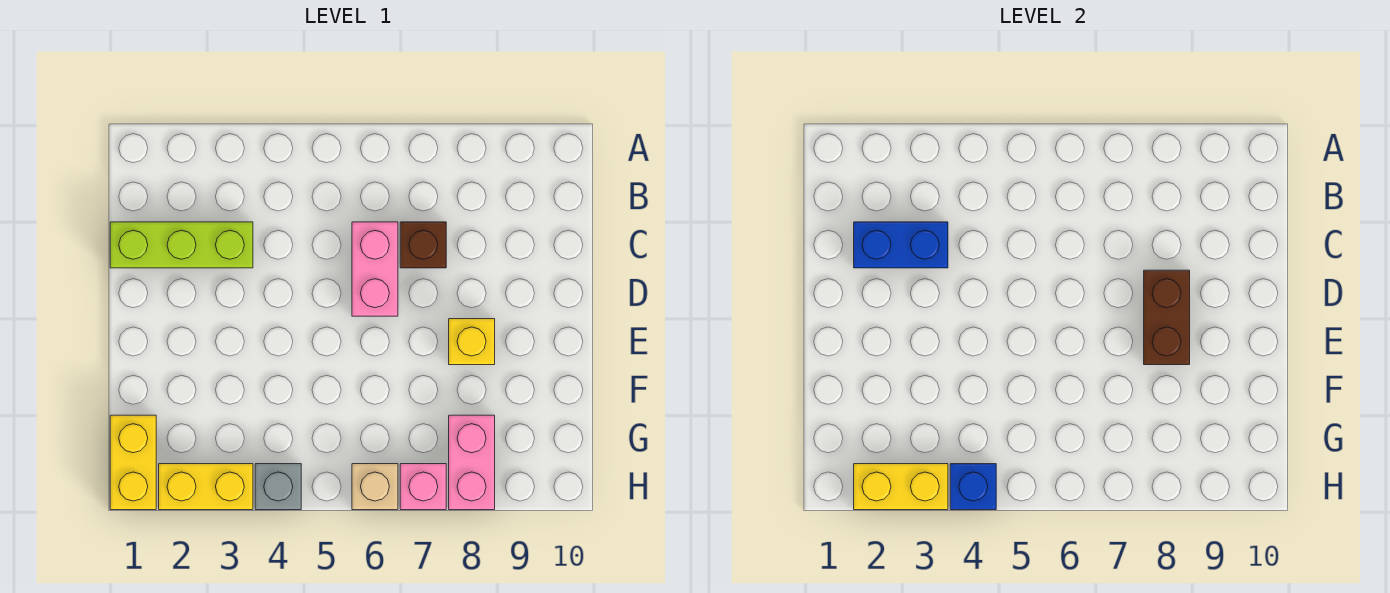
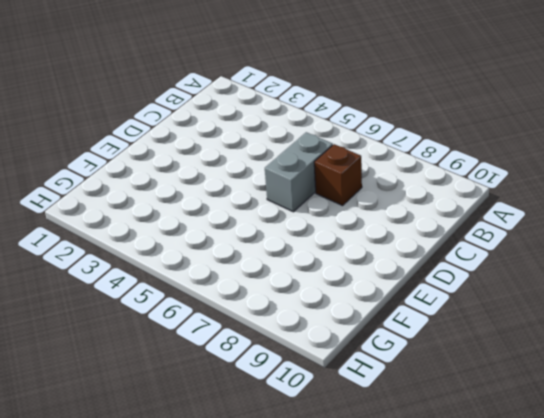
grey 1x2 brick [265,132,333,212] -> pink 1x2 brick [352,222,398,316]
none -> lime 1x3 brick [110,222,253,268]
none -> yellow 1x1 brick [449,319,495,365]
none -> yellow 1x2 brick [110,415,156,510]

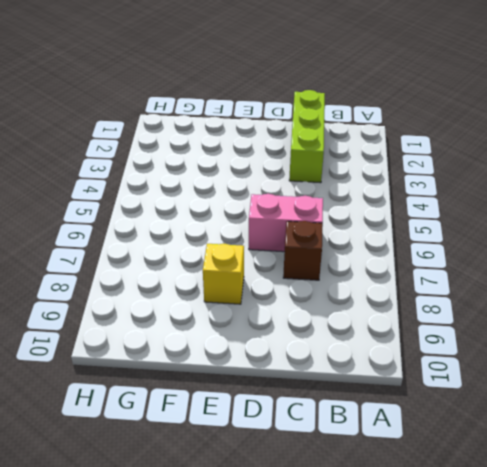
none -> yellow 1x2 brick [110,415,156,510]
none -> pink 1x2 brick [449,415,495,510]
none -> yellow 1x2 brick [159,464,253,510]

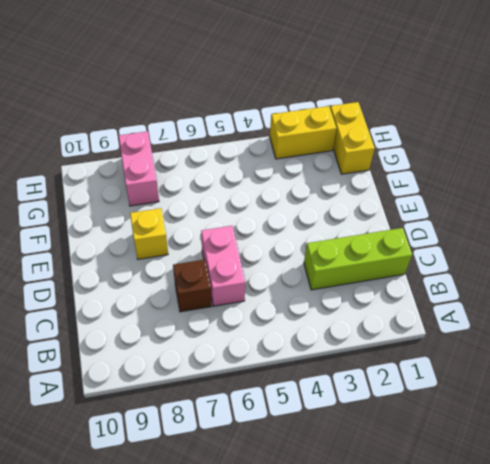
none -> grey 1x1 brick [255,464,301,510]
none -> tan 1x1 brick [352,464,398,510]
none -> pink 1x1 brick [400,464,446,510]

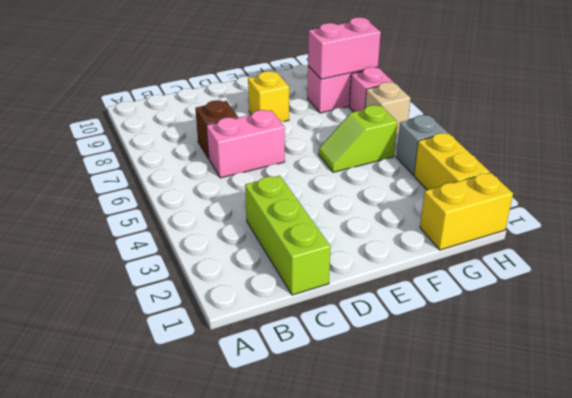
lime 1x2 slope [319,105,397,172] -> none
pink 1x2 brick [308,17,381,79] -> none
none -> blue 1x2 brick [854,222,948,268]
none -> brown 1x2 brick [1144,270,1190,365]
none -> yellow 1x2 brick [854,464,948,510]

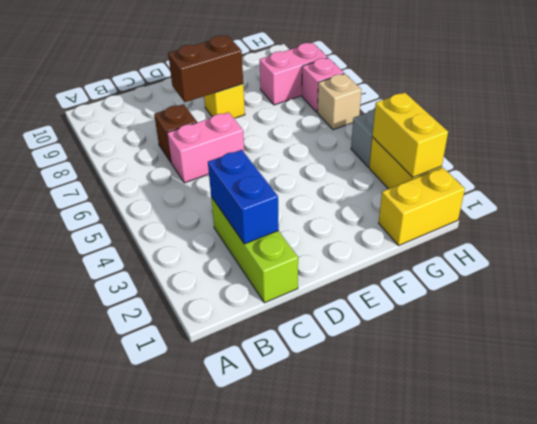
none -> blue 1x1 brick [950,464,996,510]

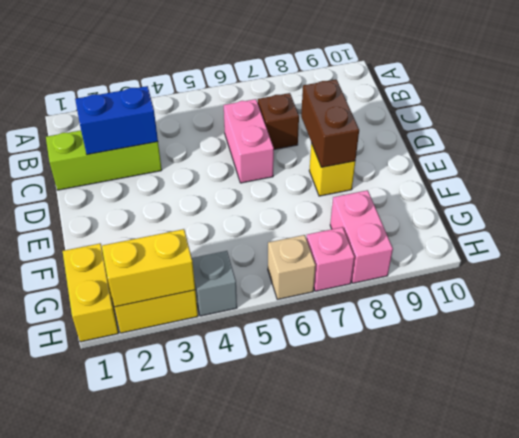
none -> blue 1x1 brick [950,464,996,510]

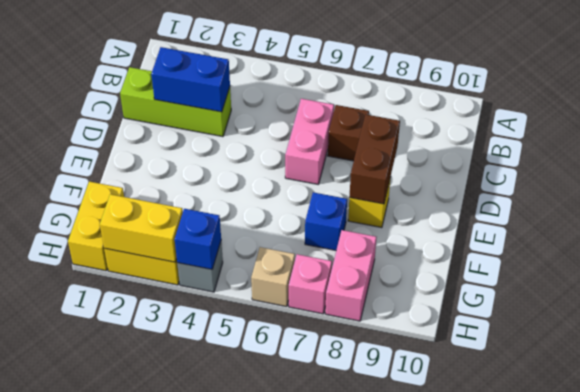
blue 1x1 brick [305,192,347,250] -> none

